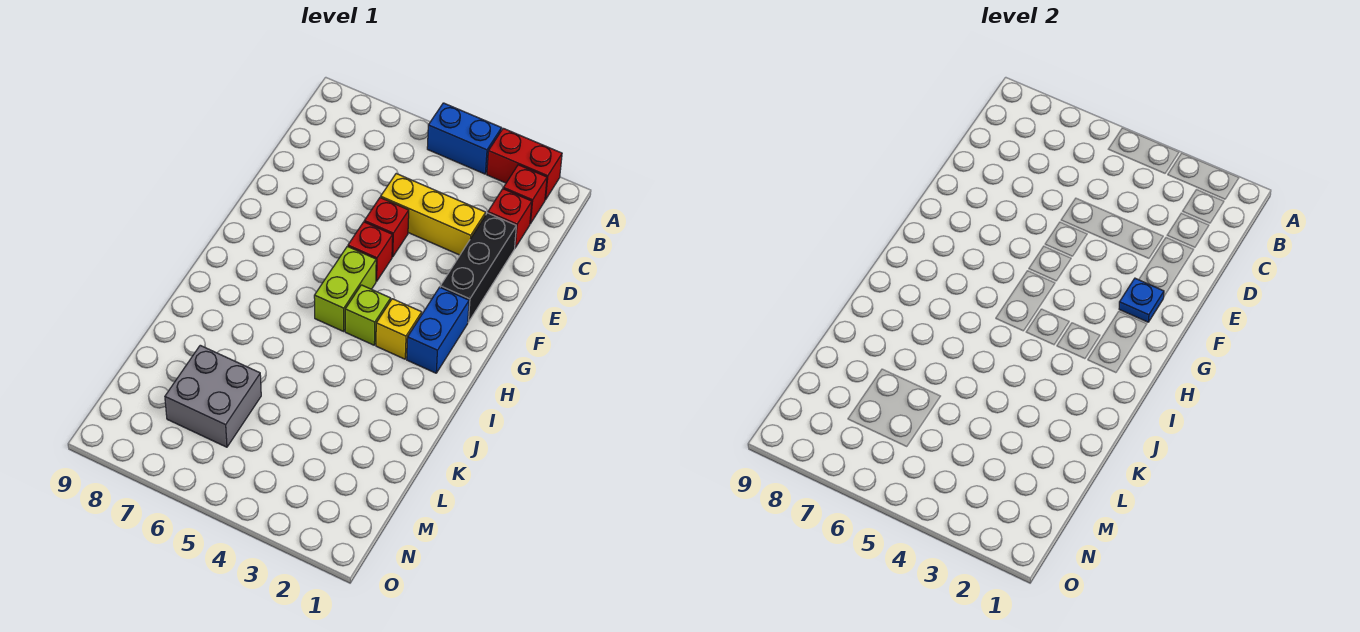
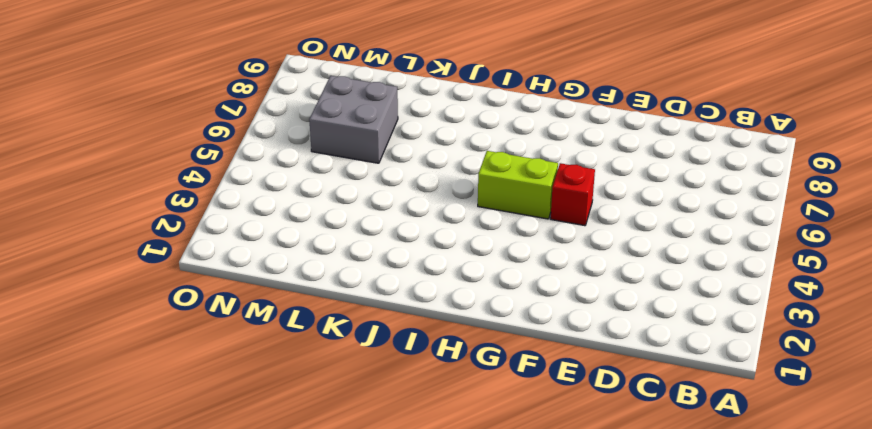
none -> red 1x2 brick [487,128,562,200]
none -> blue 1x2 brick [427,103,502,174]
none -> red 1x1 brick [503,165,547,224]

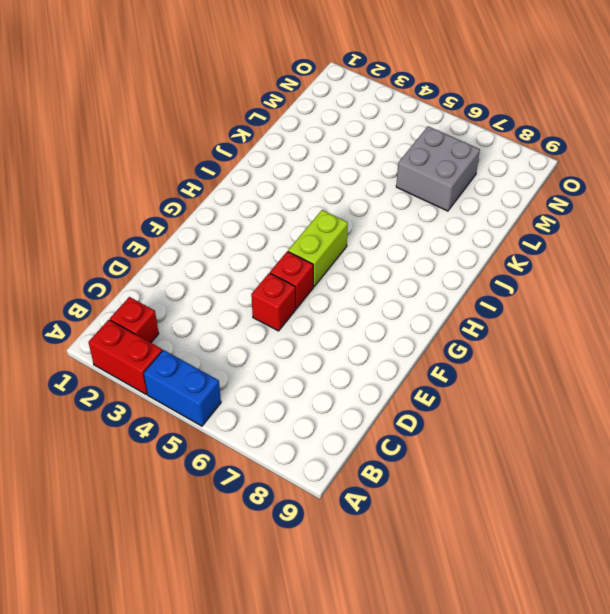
none -> red 1x1 brick [488,189,532,248]
none -> black 1x3 brick [440,213,516,322]
none -> yellow 1x3 brick [381,174,486,255]

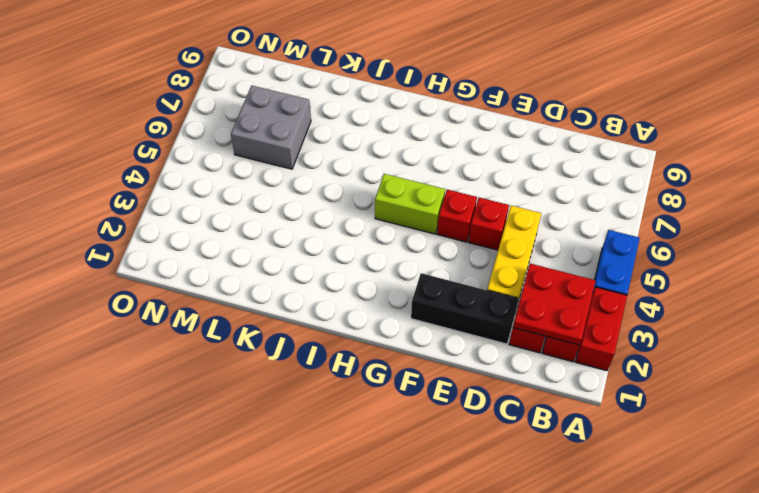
red 2x2 plate [513,264,596,345] -> none
none -> blue 1x2 brick [407,287,469,373]
none -> yellow 1x1 brick [376,299,422,359]
none -> lime 1x1 brick [345,285,391,345]

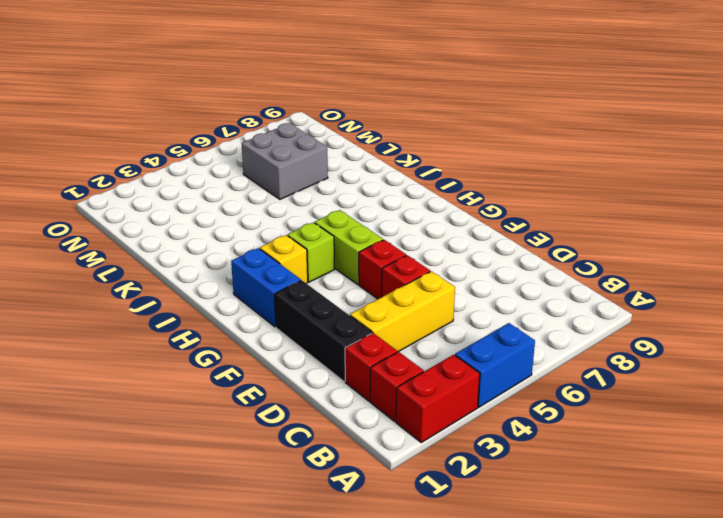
none -> blue 1x1 plate [1119,278,1164,322]

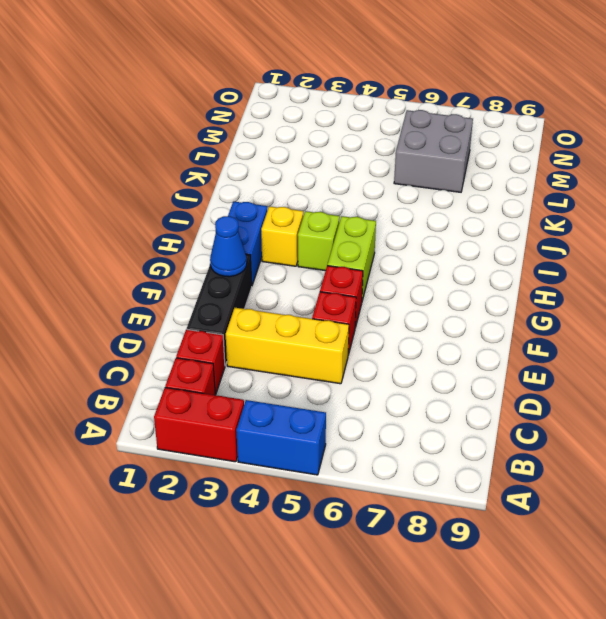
blue 1x1 cone [210,216,247,277] -> blue 1x1 plate [1119,278,1164,322]

